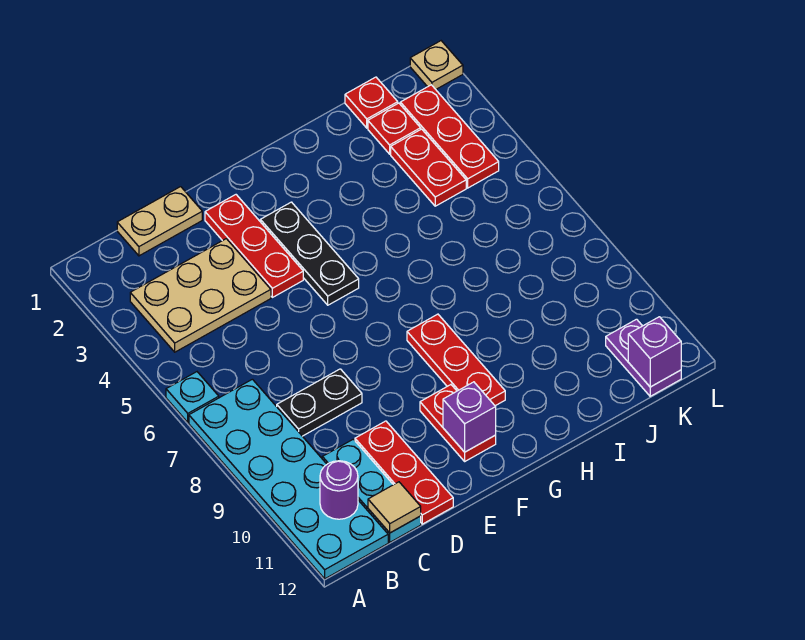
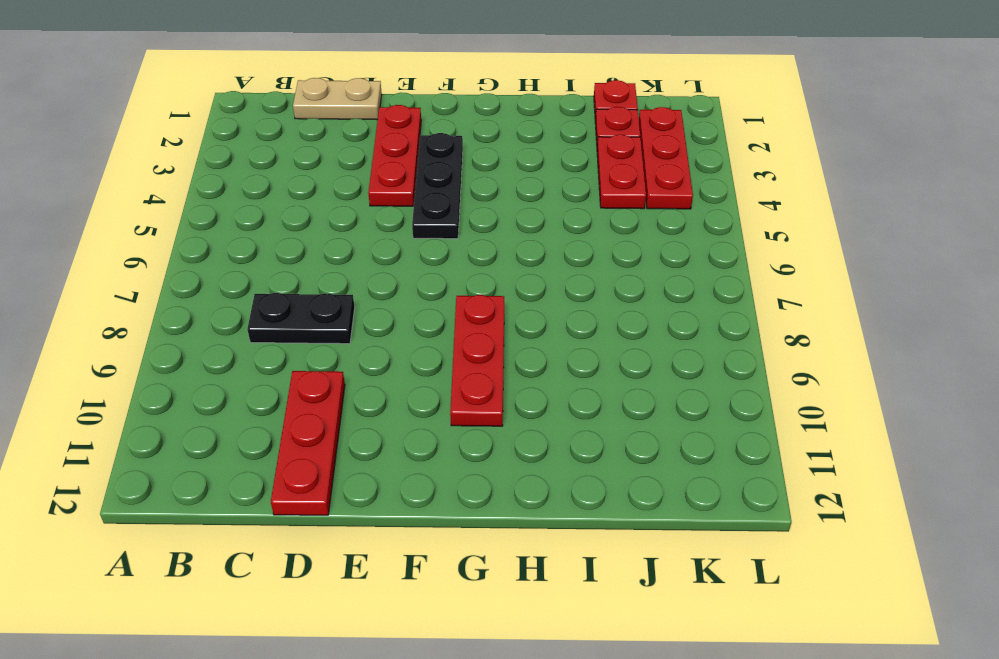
none -> cyan 1x1 plate [166,372,219,422]
none -> cyan 2x6 plate [189,379,388,579]
none -> tan 2x3 plate [130,239,271,352]

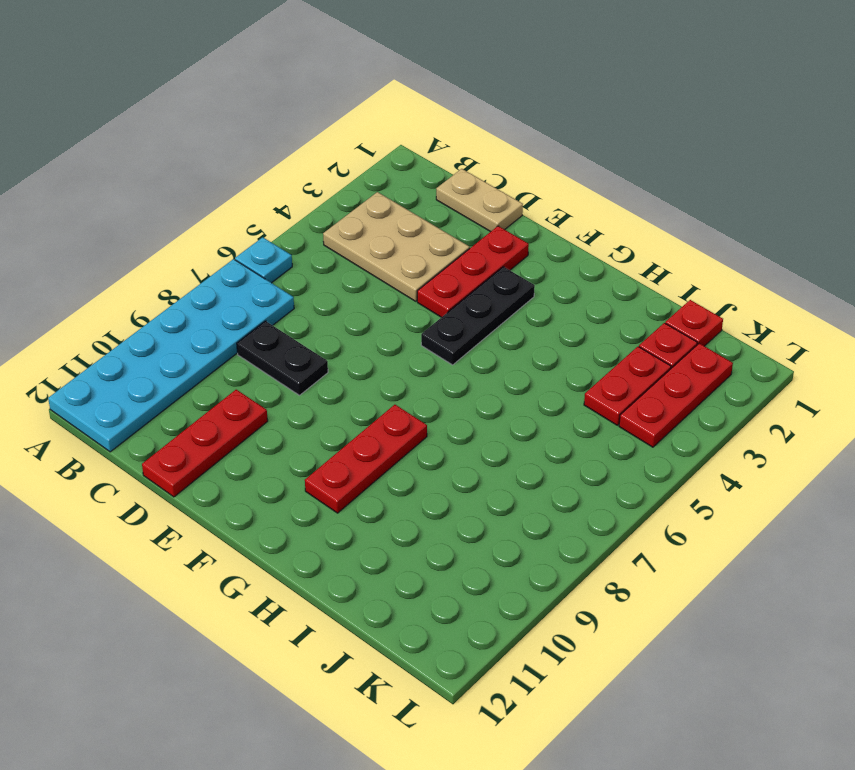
none -> cyan 1x3 plate [322,439,421,542]
none -> red 1x2 plate [420,385,496,461]
none -> purple 1x2 plate [606,319,681,396]

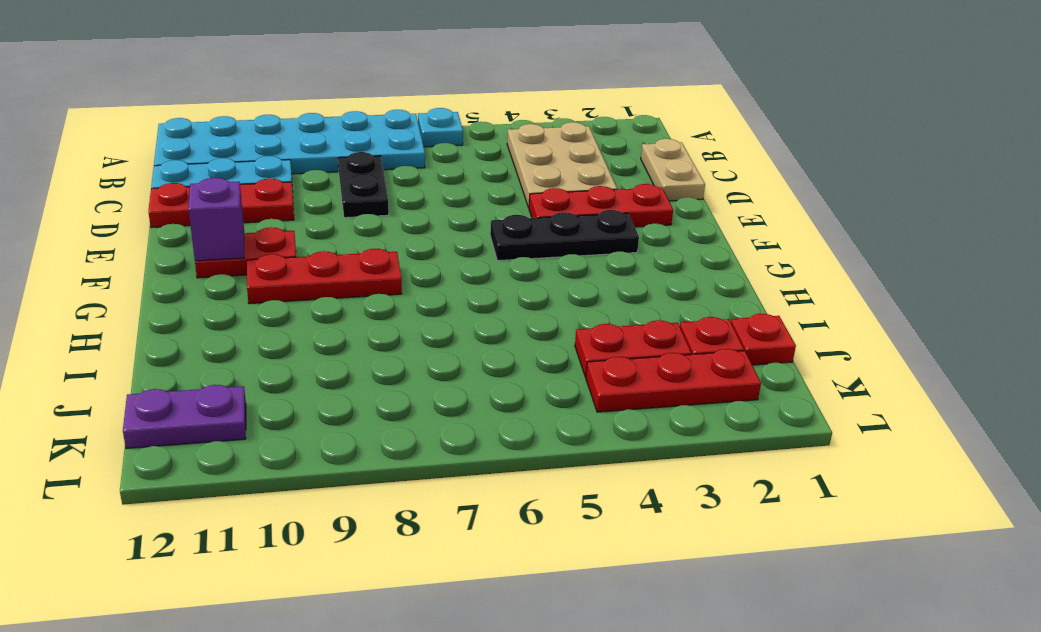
none -> tan 1x1 plate [410,41,463,89]
none -> purple 1x1 round brick [320,461,358,519]
none -> tan 1x1 tile [368,482,421,533]

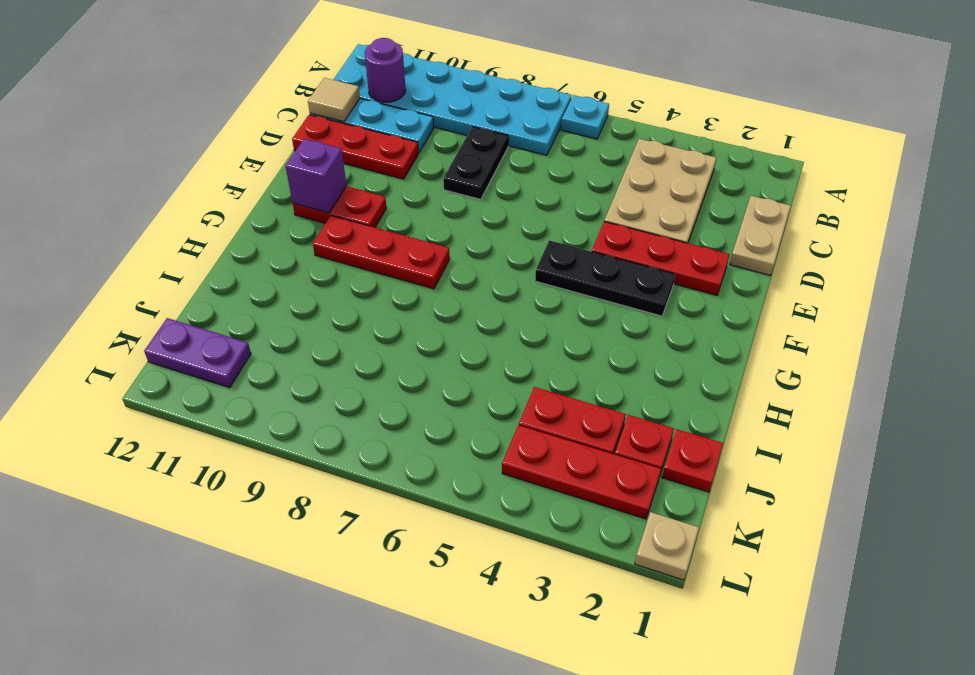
none -> purple 1x1 brick [628,317,681,387]

